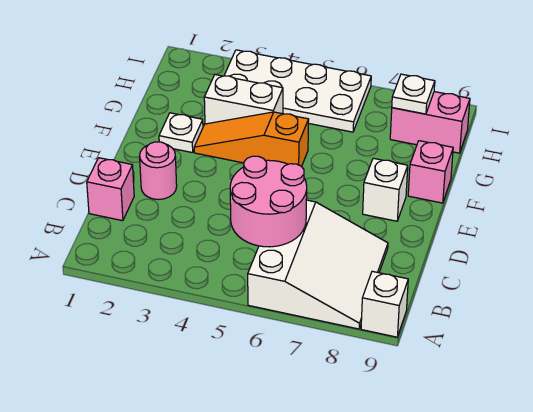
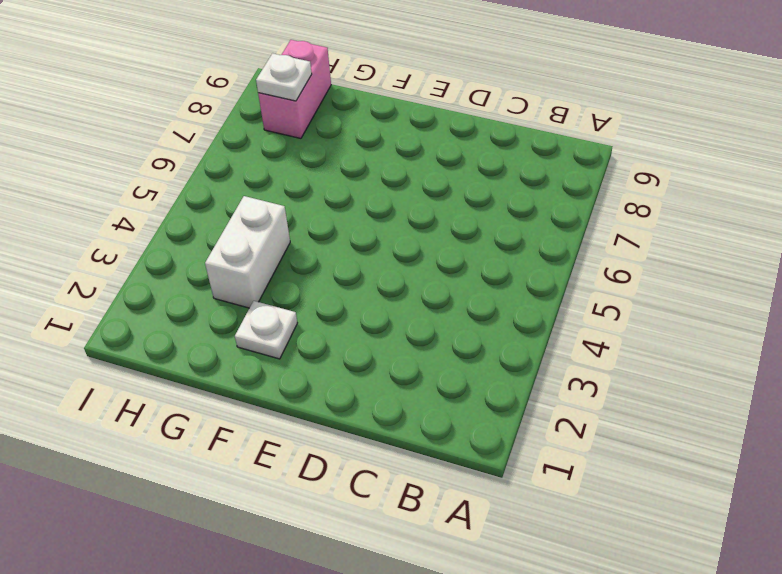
none -> white 3x3 slope [248,200,388,329]
none -> white 1x1 brick [361,271,408,337]
none -> pink 1x1 brick [87,158,134,221]

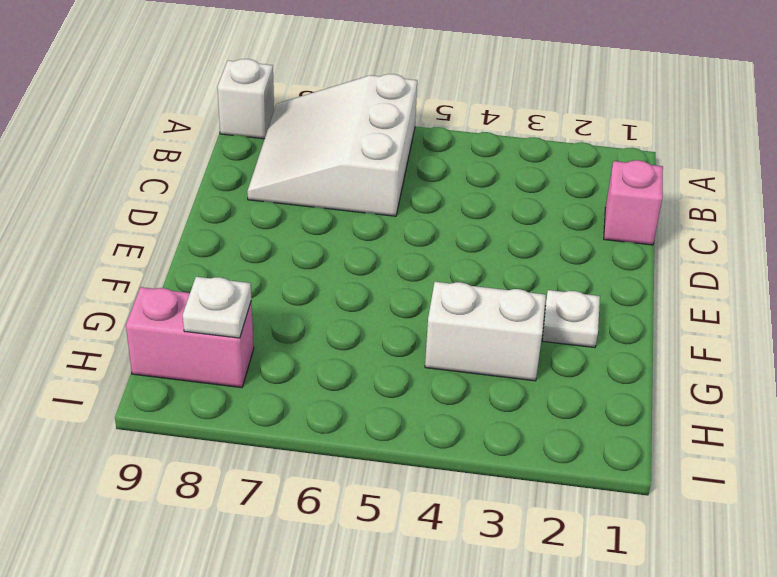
none -> pink 1x1 round brick [140,142,177,199]
none -> white 1x1 brick [363,158,408,221]
none -> orange 1x3 slope [194,112,309,166]

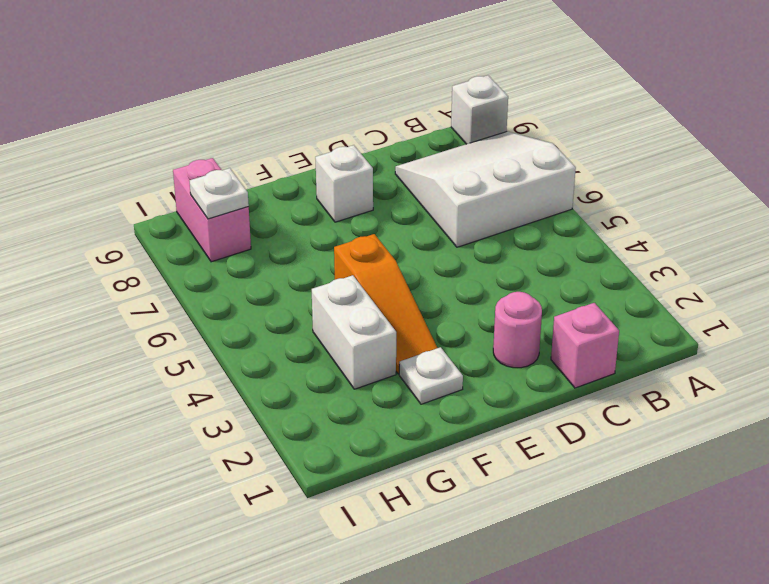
none -> pink 1x1 brick [408,141,453,203]
none -> white 2x4 plate [224,50,371,132]
none -> pink 2x2 round brick [230,156,307,247]

